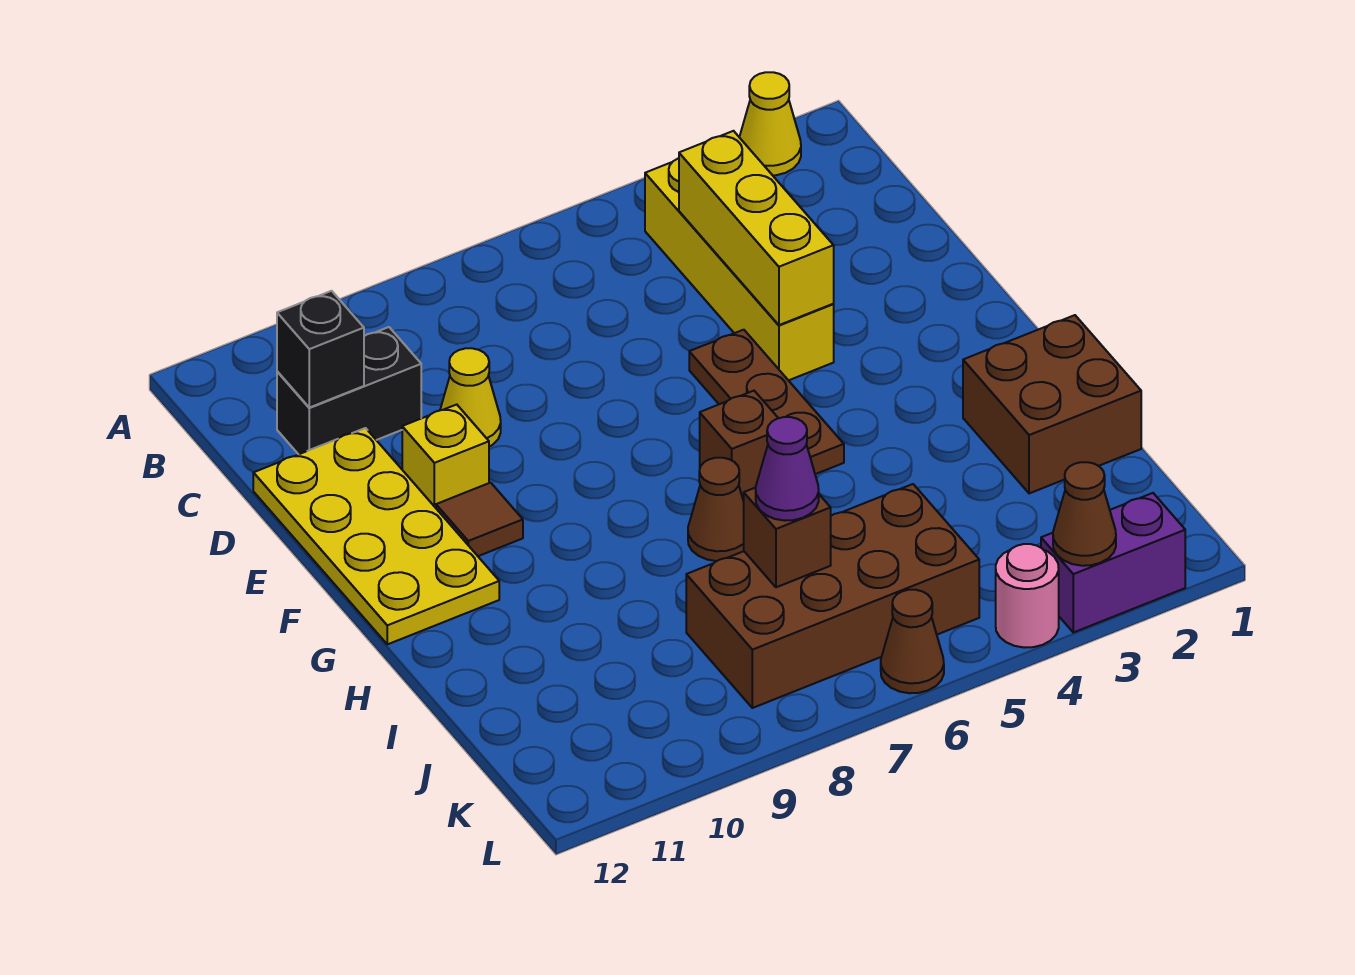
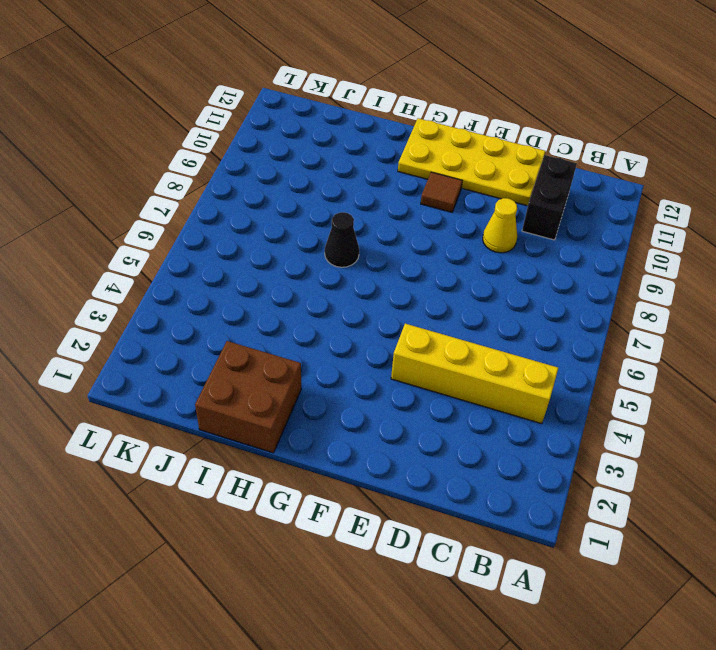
black 1x1 cone [325,212,359,267] -> brown 1x1 cone [688,458,744,561]
none -> yellow 1x1 cone [739,72,801,175]
none -> brown 1x3 plate [689,330,844,474]
none -> yellow 1x1 brick [402,405,489,508]

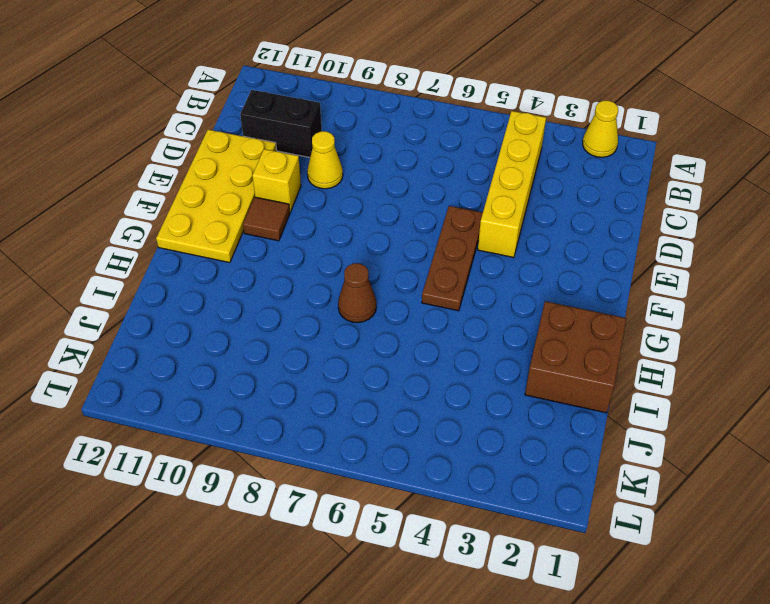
none -> brown 1x1 brick [700,391,778,501]
none -> brown 2x4 brick [686,484,979,708]
none -> purple 1x2 brick [1041,493,1185,632]

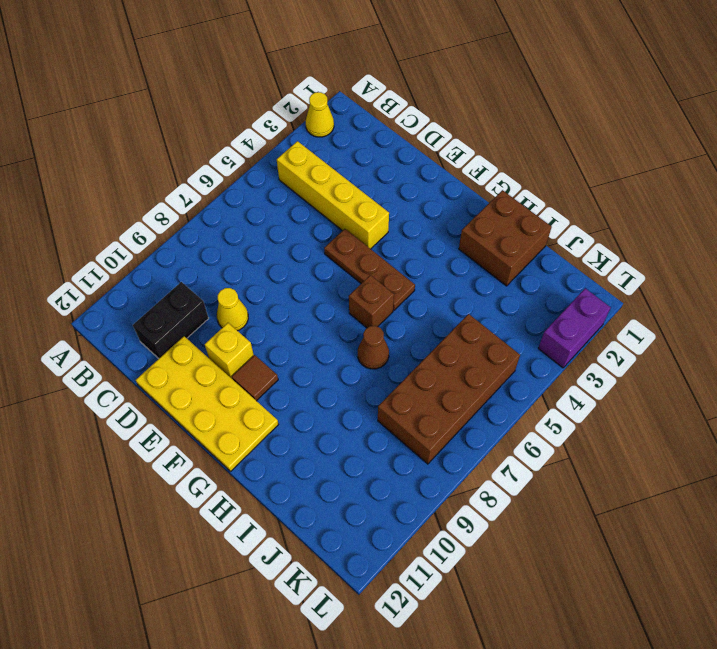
none -> pink 1x1 round brick [996,544,1059,648]
none -> brown 1x1 cone [881,590,944,693]
none -> yellow 1x3 brick [679,131,834,325]

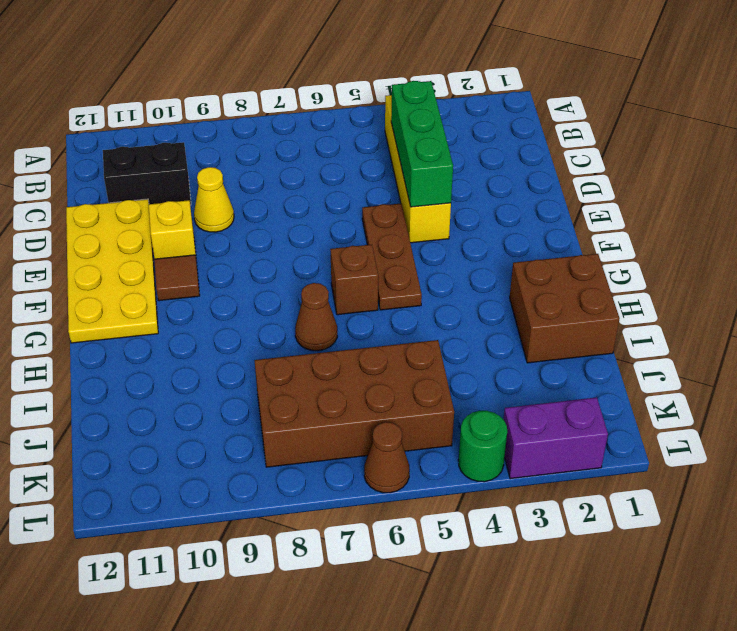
green 1x3 brick [391,81,453,207] -> yellow 1x3 brick [679,131,834,325]
green 1x1 round brick [458,411,507,482] -> pink 1x1 round brick [996,544,1059,648]
none -> yellow 1x1 cone [739,72,801,175]
none -> black 1x1 brick [277,291,364,408]
none -> brown 1x1 brick [744,488,831,587]

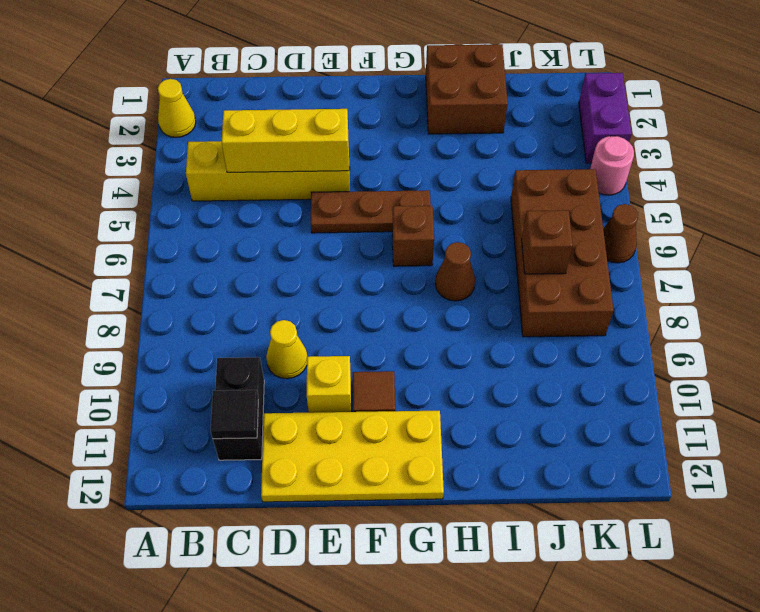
black 1x1 tile [211,390,258,439] -> black 1x1 brick [277,291,364,408]
none -> brown 1x1 cone [1053,462,1116,566]
none -> purple 1x1 cone [756,417,819,521]

